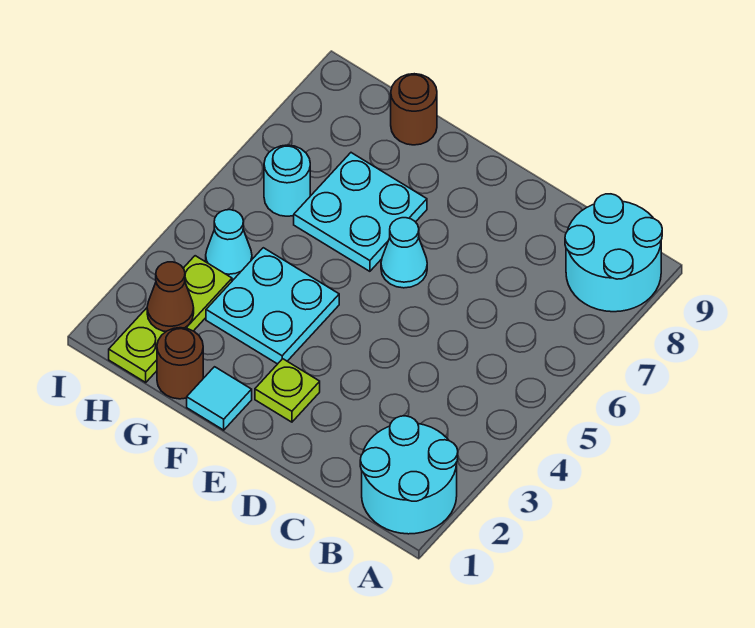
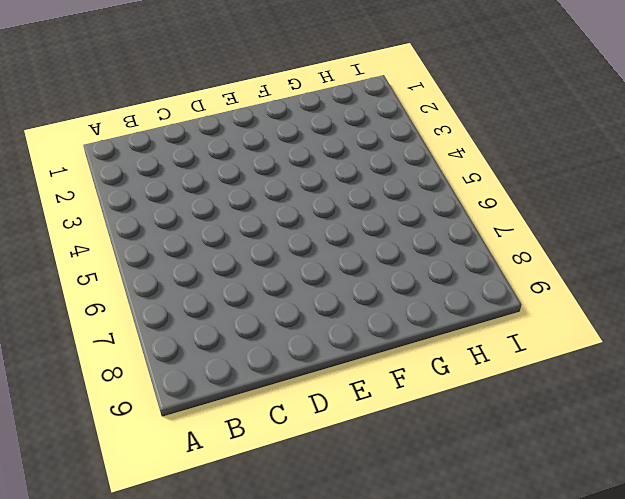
none -> cyan 2x2 round brick [360,416,458,534]
none -> cyan 2x2 round brick [565,194,662,312]
none -> lime 1x1 plate [255,359,320,422]

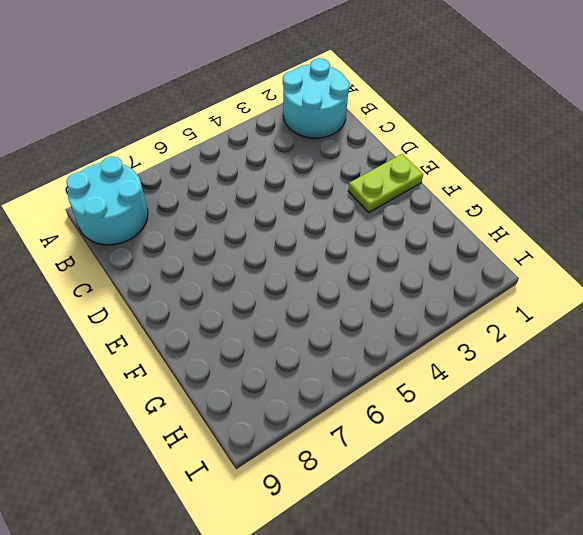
lime 1x2 plate [348,154,423,212] -> lime 1x1 plate [255,359,320,422]
none -> cyan 1x1 cone [381,218,427,288]
none -> cyan 1x1 tile [187,367,252,430]
none -> cyan 2x2 plate [206,248,339,364]

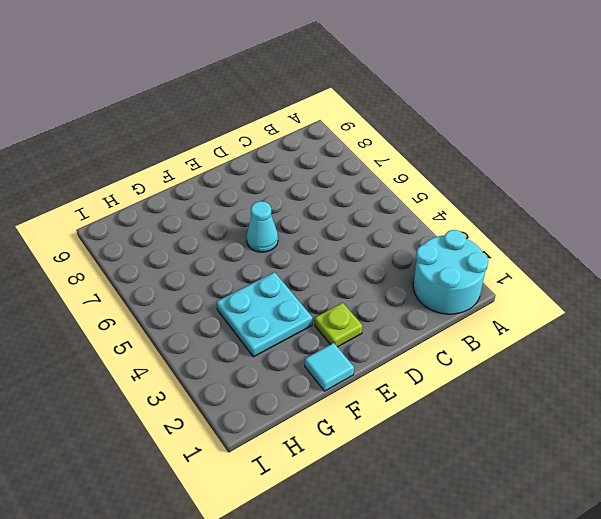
none -> cyan 2x2 round brick [565,194,662,312]
none -> cyan 2x2 plate [294,153,427,271]
none -> brown 1x1 round brick [157,328,203,399]

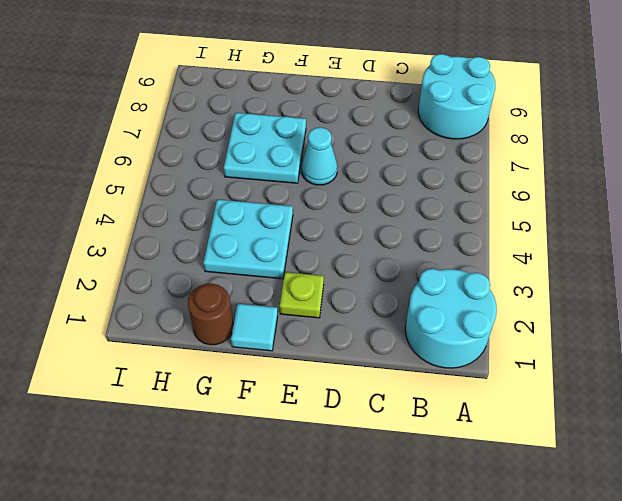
none -> brown 1x1 round brick [391,74,437,145]
none -> lime 1x3 plate [109,256,232,382]
none -> cyan 1x1 cone [206,210,252,280]

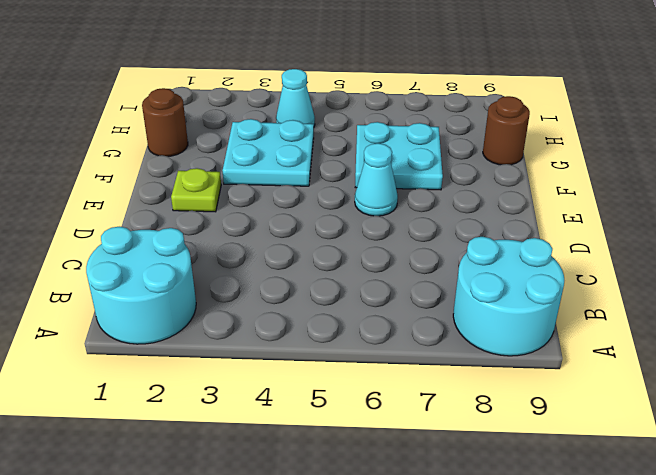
none -> cyan 1x1 tile [187,367,252,430]
none -> lime 1x3 plate [109,256,232,382]
none -> cyan 1x1 round brick [264,145,310,216]

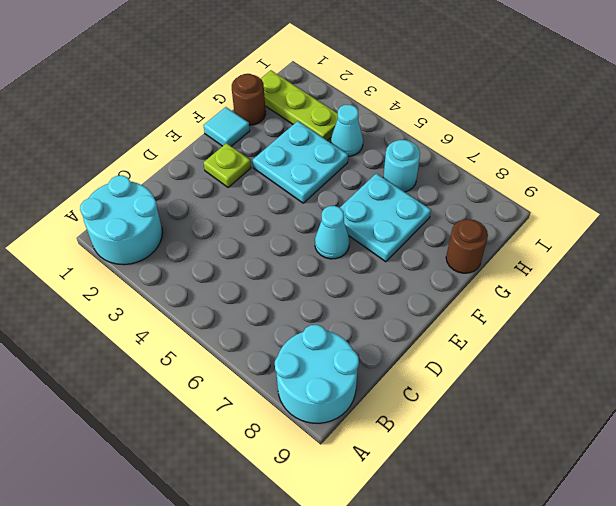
none -> brown 1x1 cone [147,262,194,331]

